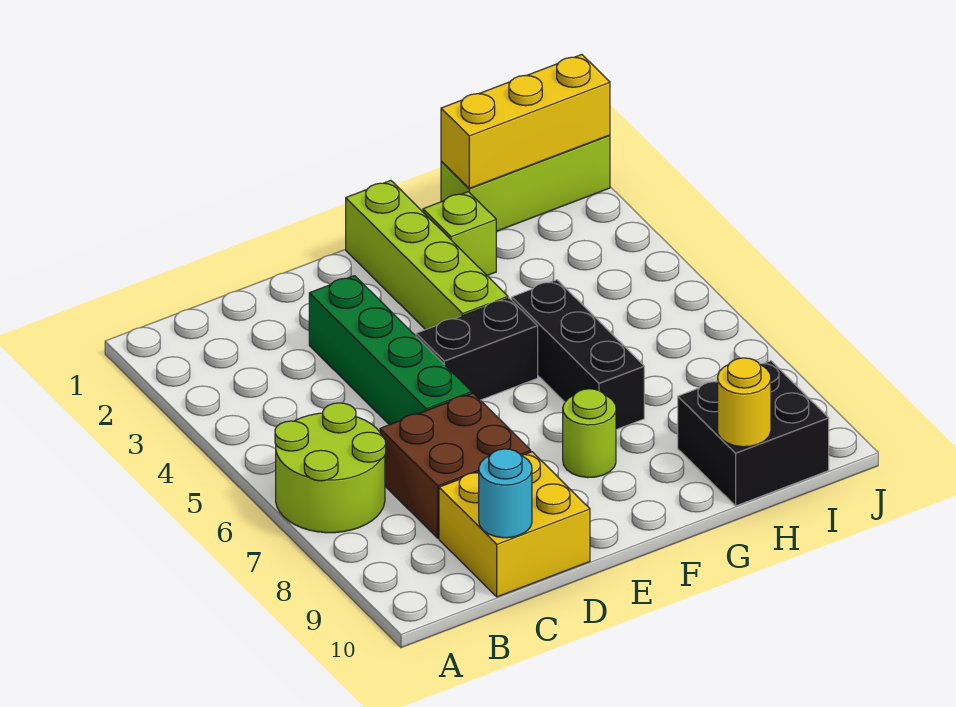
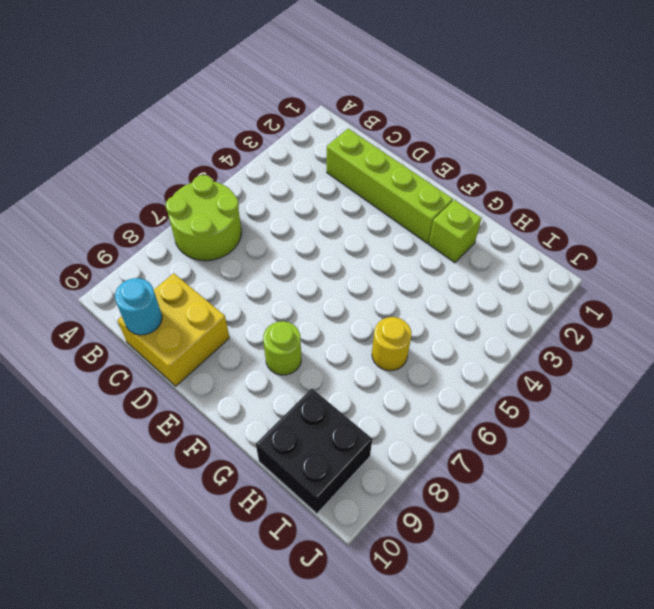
lime 1x4 brick [327,129,453,243] -> lime 1x4 brick turned to [346,180,508,330]
yellow 1x1 round brick [372,317,412,371] -> yellow 1x1 round brick moved to [718,358,771,447]
none -> brown 2x2 brick [380,393,531,538]
none -> green 1x4 brick [309,276,472,425]
none -> black 1x2 brick [416,298,538,400]

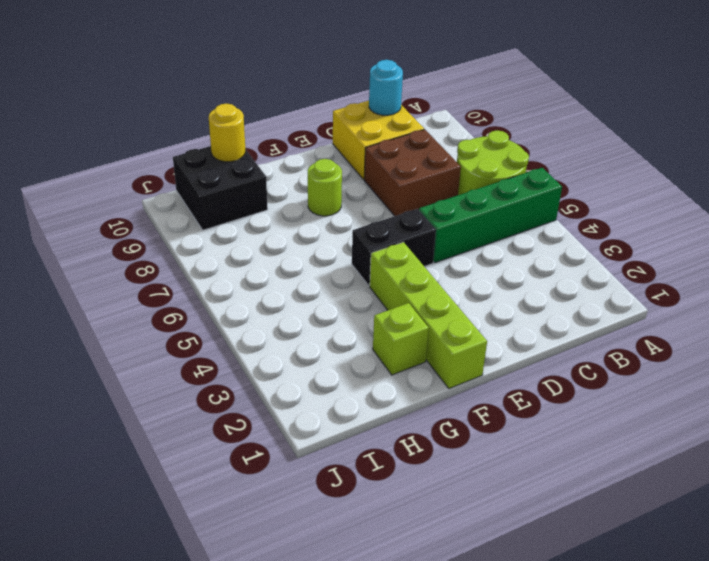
green 1x4 brick [419,168,562,263] -> green 1x4 brick turned to [309,276,472,425]
none -> black 1x3 brick [512,280,644,430]
none -> lime 1x3 brick [441,135,610,231]
none -> yellow 1x3 brick [441,55,610,188]

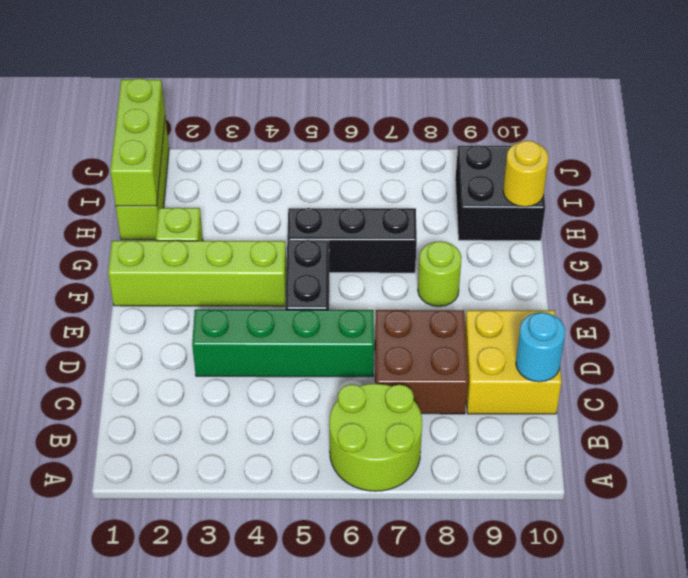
lime 1x3 brick [110,78,165,206] -> yellow 1x3 brick [441,55,610,188]

